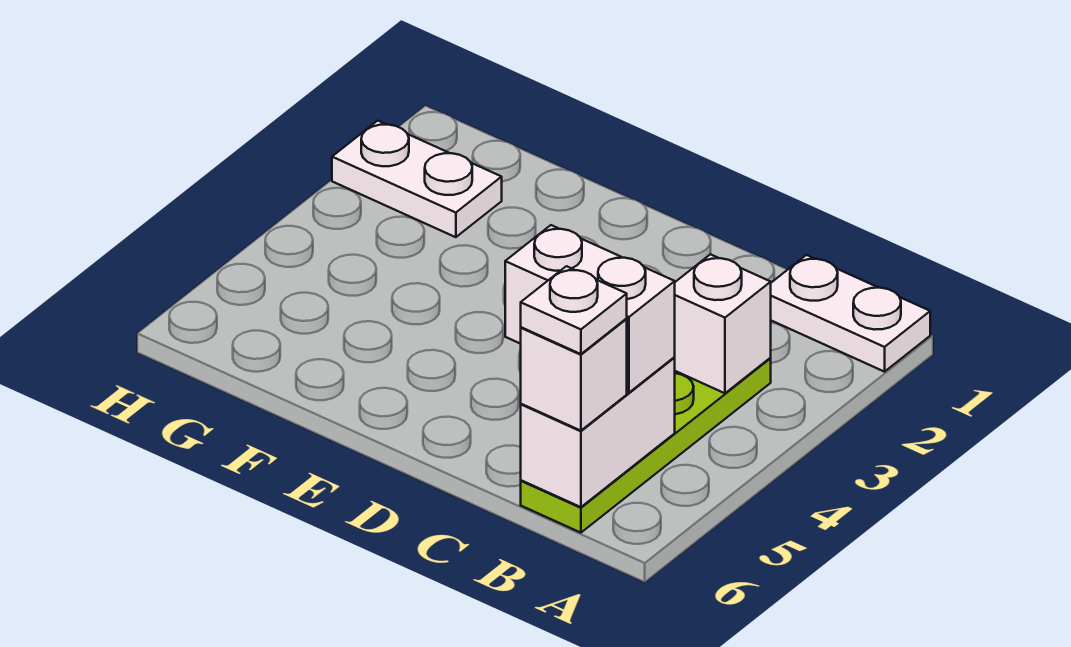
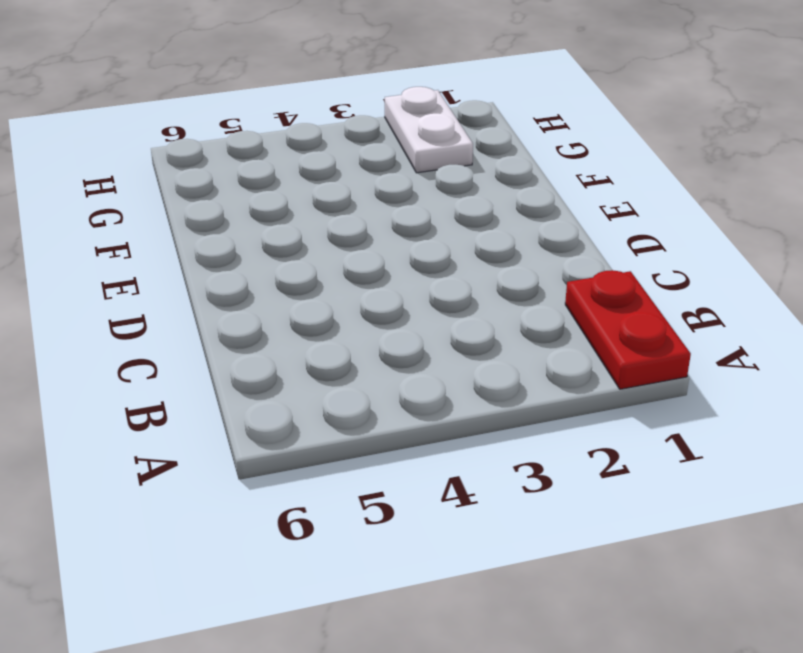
red 1x2 plate [565,270,691,389] -> white 1x2 plate [771,255,930,372]
none -> lime 1x4 plate [521,358,771,533]
none -> white 1x1 brick [674,254,771,393]

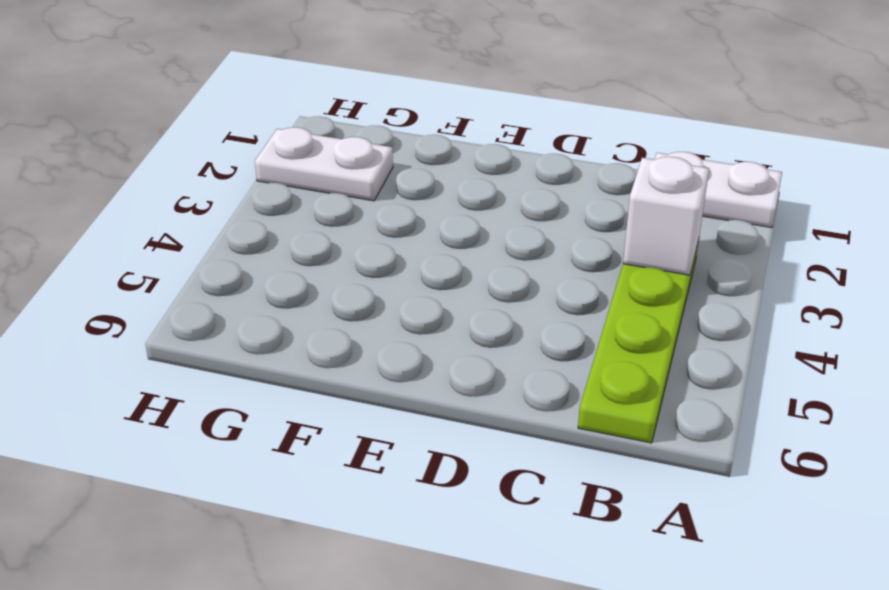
none -> white 1x2 brick [521,358,675,507]
none -> white 1x2 brick [505,225,675,393]

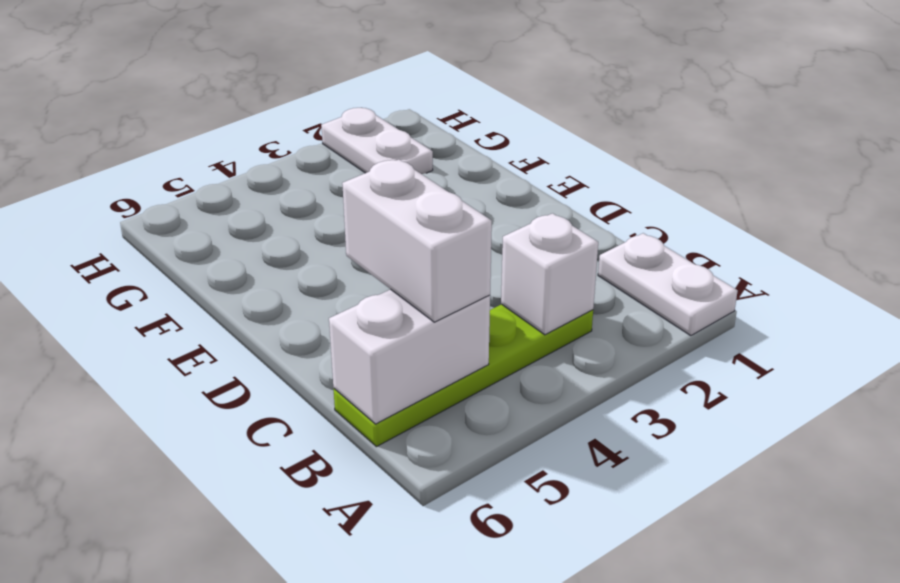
none -> white 1x1 brick [521,319,627,431]
none -> white 1x1 plate [521,266,627,354]

